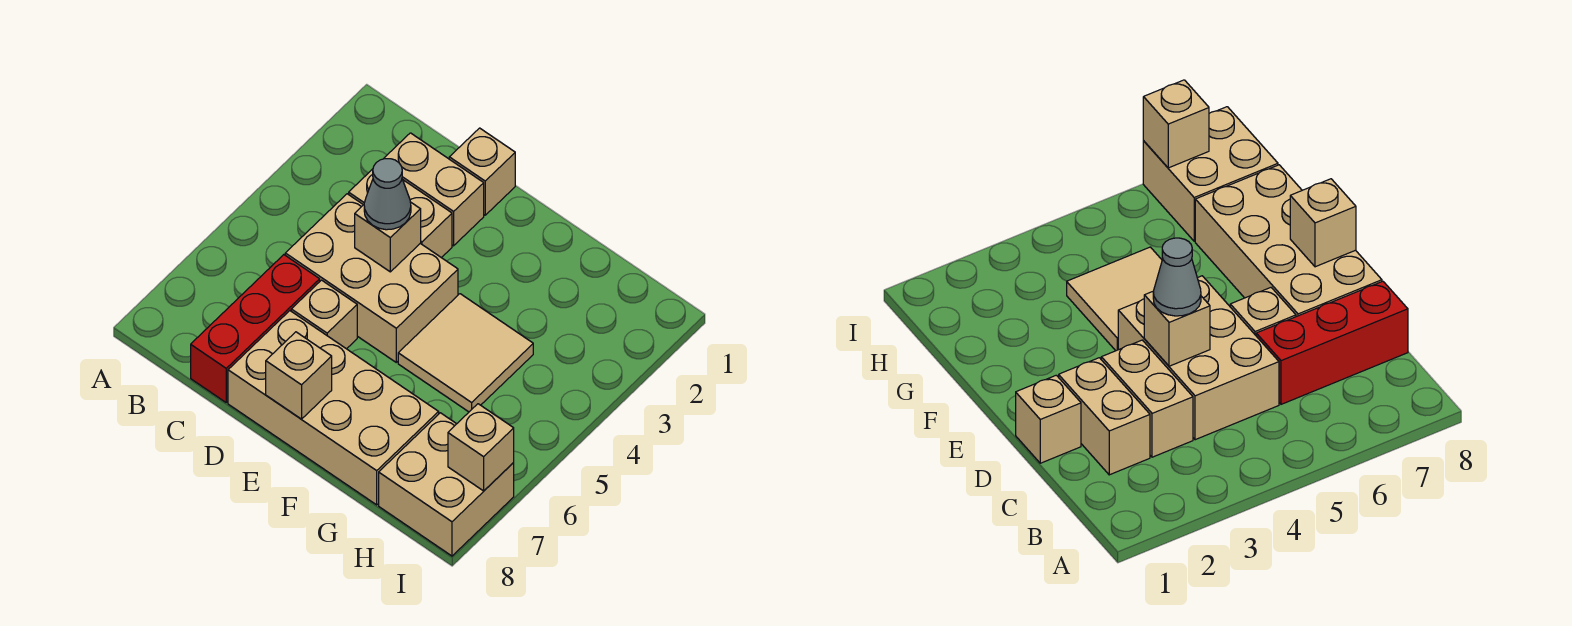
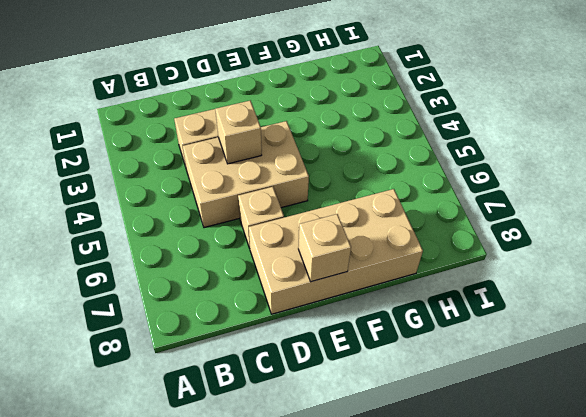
none -> tan 1x2 brick [384,133,484,246]
none -> red 1x3 brick [191,255,320,402]
none -> tan 1x1 brick [449,128,515,215]

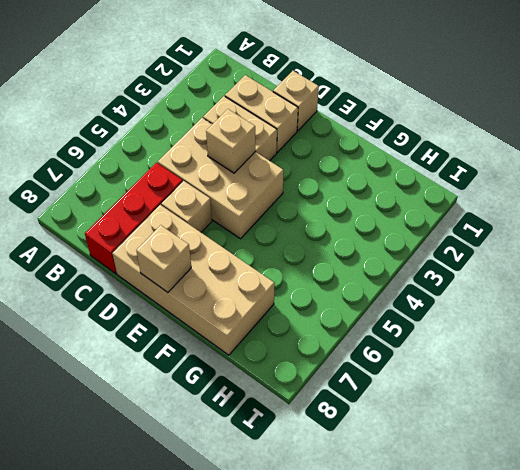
none -> tan 2x2 tile [398,294,533,412]
none -> tan 2x2 brick [379,413,514,556]
none -> tan 1x1 brick [448,404,514,491]

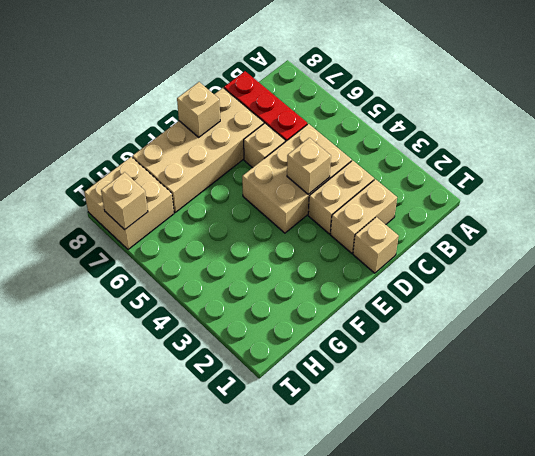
none -> tan 2x2 tile [398,294,533,412]
none -> grey 1x1 cone [364,159,411,230]

